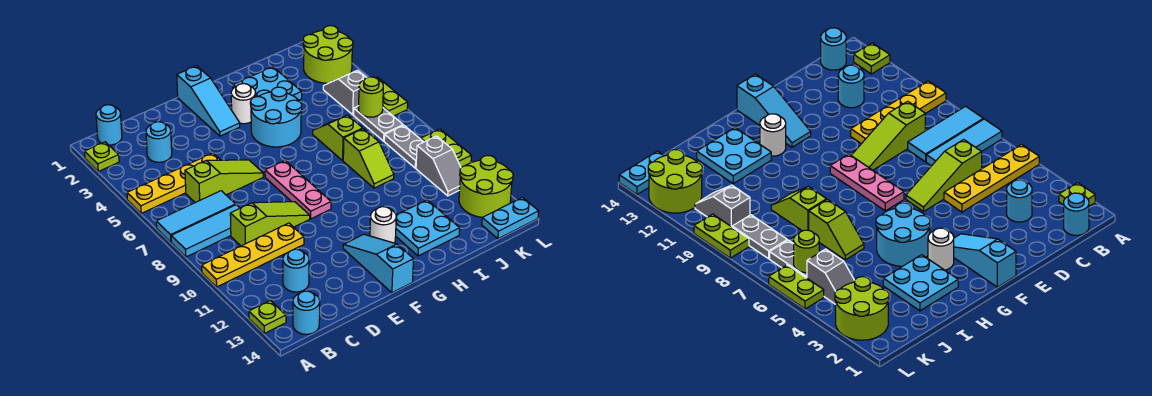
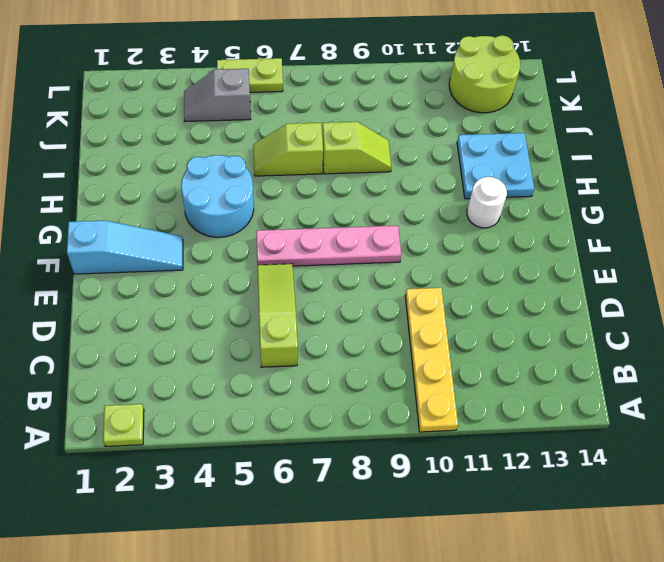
pink 1x4 plate [256,226,401,266] -> pink 1x3 plate [265,161,331,219]
none -> yellow 1x4 plate [127,153,220,213]
none -> cyan 1x3 tile [156,191,236,242]
none -> cyan 1x3 tile [171,205,240,257]
none -> lime 1x1 plate [249,300,286,333]

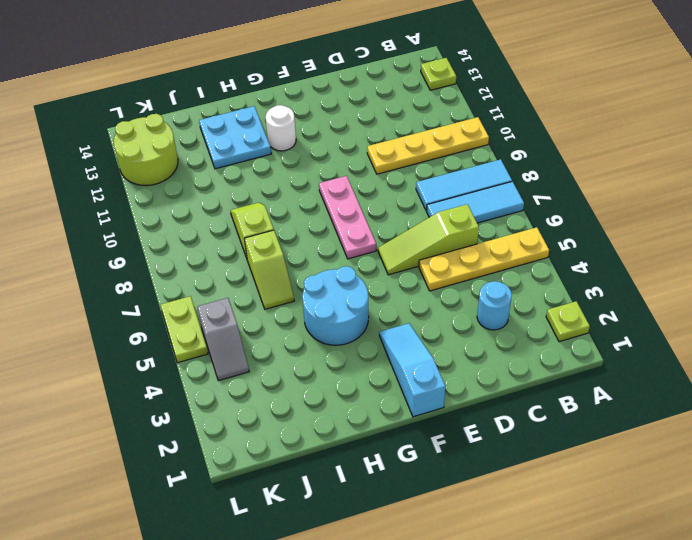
none -> cyan 1x1 round brick [96,105,122,145]
none -> cyan 1x1 round brick [293,291,320,334]
none -> lime 1x3 slope [230,202,310,246]
none -> cyan 1x1 round brick [283,249,309,292]

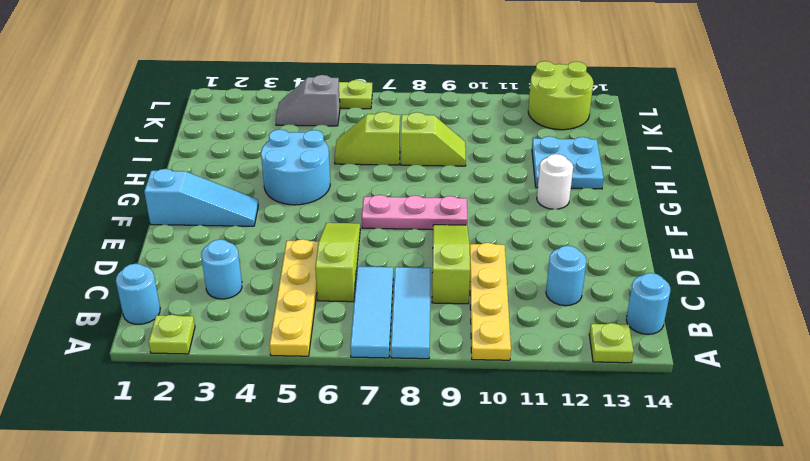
none -> cyan 1x3 slope [343,234,414,293]
none -> white 1x1 round brick [231,83,256,124]
none -> cyan 2x2 plate [233,67,302,100]
none -> lime 2x2 round brick [303,26,353,83]

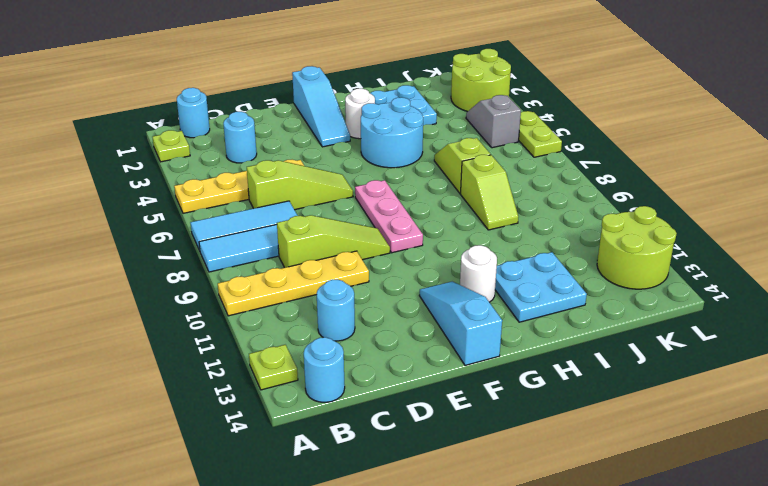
none -> grey 1x2 plate [354,106,403,141]
none -> grey 1x2 plate [384,125,423,168]
none -> grey 1x2 slope [416,136,461,196]
none -> cyan 1x2 plate [482,197,539,239]

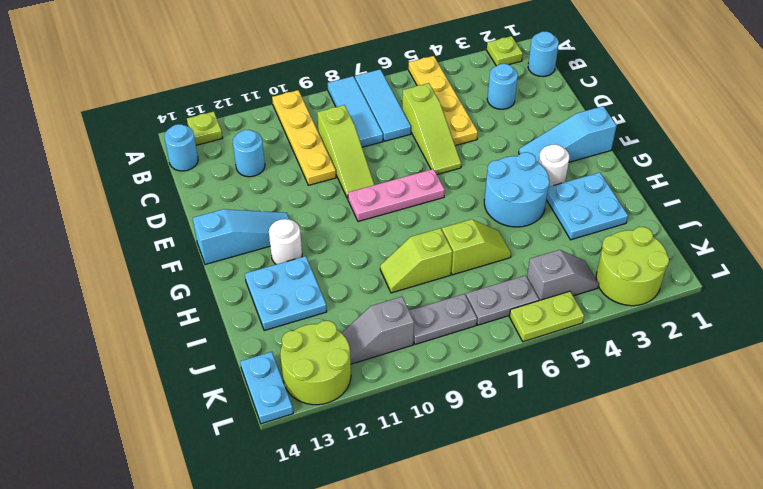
none -> lime 1x2 plate [421,129,471,168]
none -> lime 1x1 round brick [359,77,383,117]

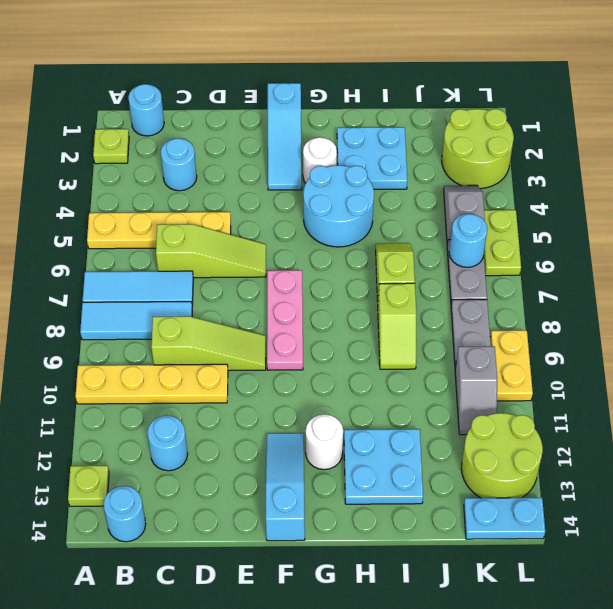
cyan 1x1 round brick [449,214,487,267] -> lime 1x1 round brick [359,77,383,117]
yellow 1x2 plate [490,330,533,401] -> lime 1x2 plate [421,129,471,168]

